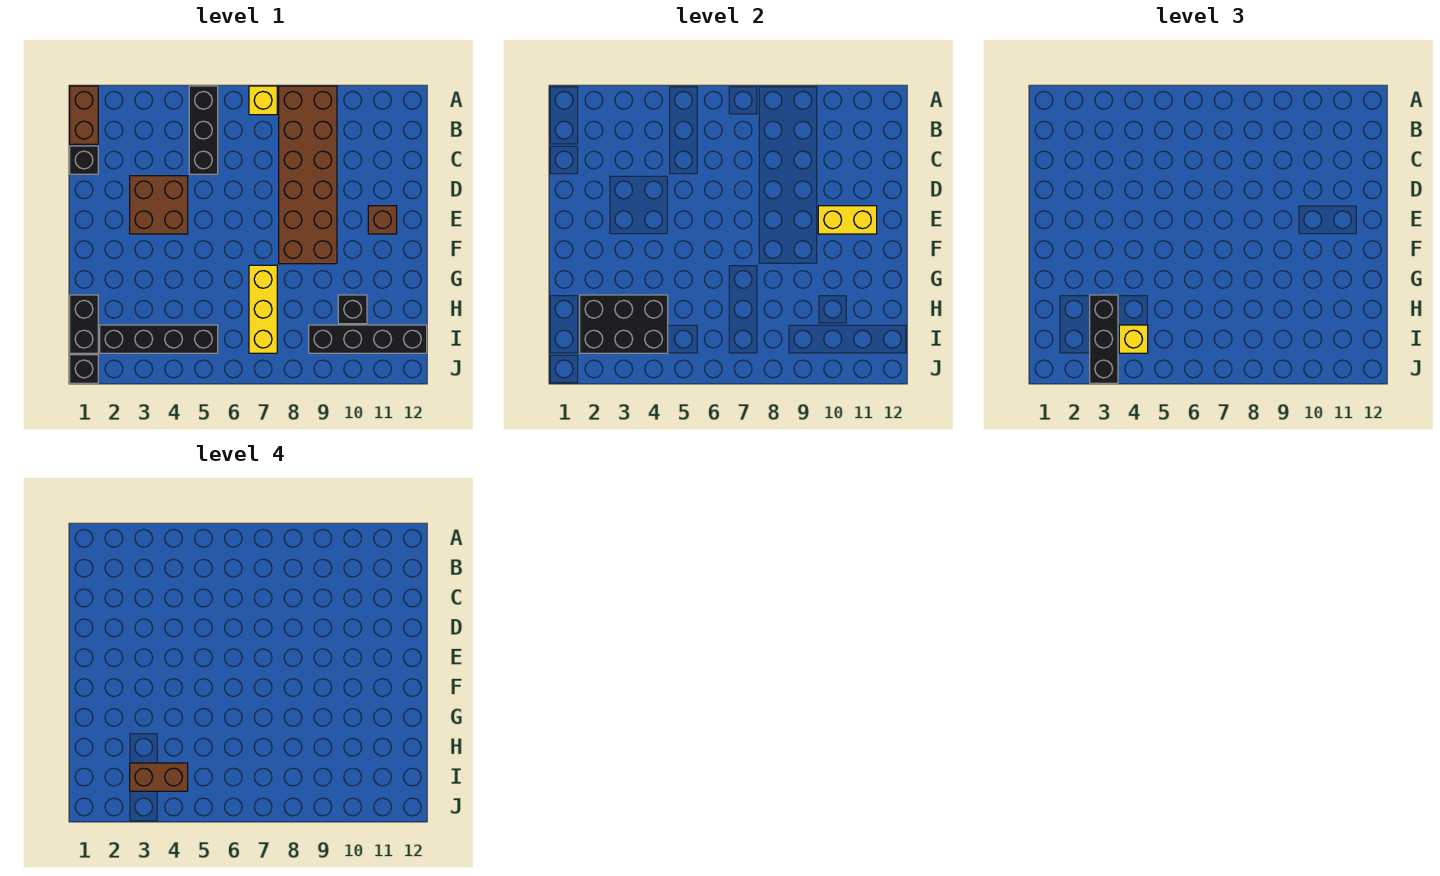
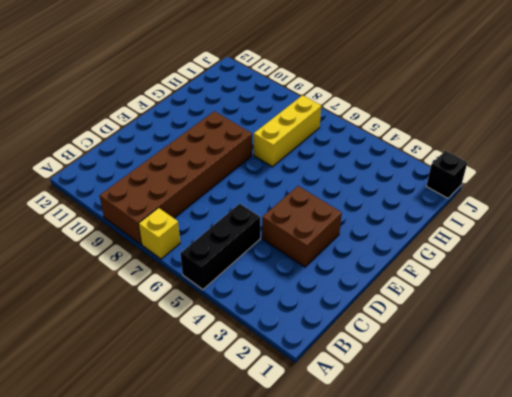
none -> brown 1x2 brick [70,86,98,144]
none -> black 1x1 brick [70,146,98,174]
none -> brown 1x1 brick [368,206,397,234]

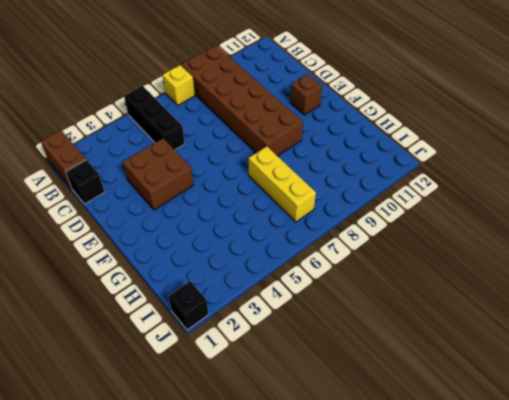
none -> black 1x2 brick [70,295,98,353]
none -> black 1x1 brick [338,295,367,324]
none -> black 1x4 brick [100,325,218,353]

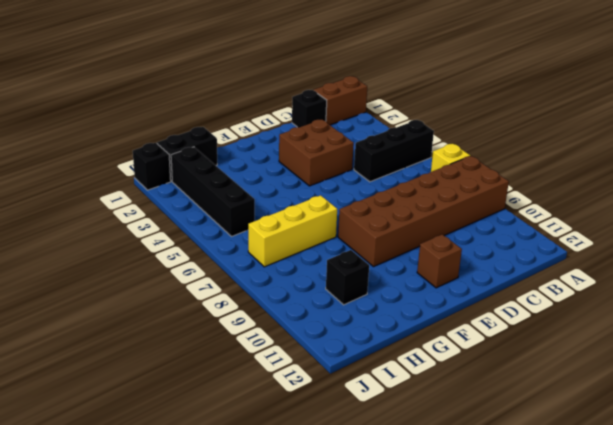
none -> black 1x4 brick [309,325,427,353]
none -> yellow 1x2 brick [818,206,877,234]
none -> black 2x3 brick [580,295,668,353]

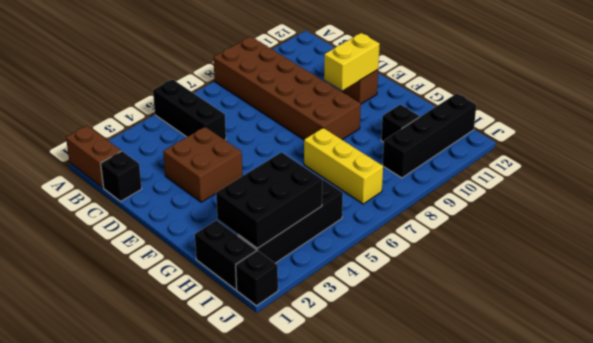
none -> yellow 1x1 brick [249,86,277,115]
none -> black 1x3 brick [1090,295,1118,383]
none -> yellow 1x1 brick [1119,325,1148,353]

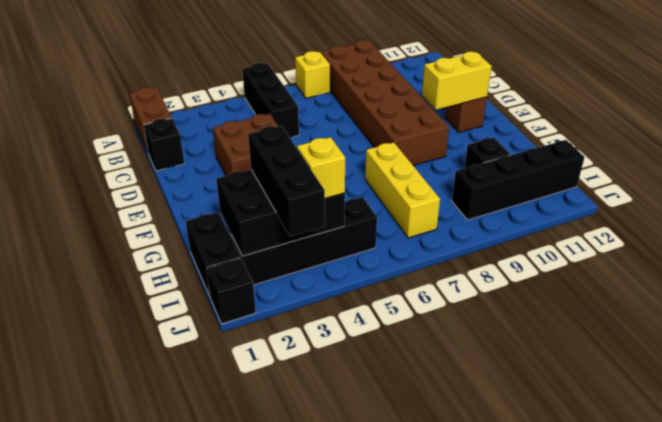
none -> brown 1x2 brick [130,763,188,791]

